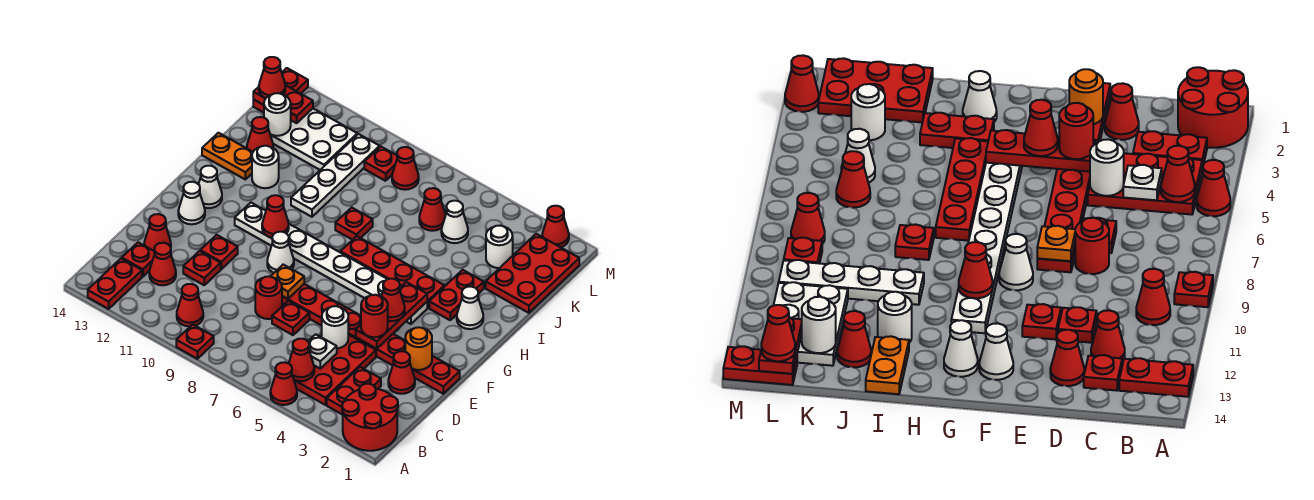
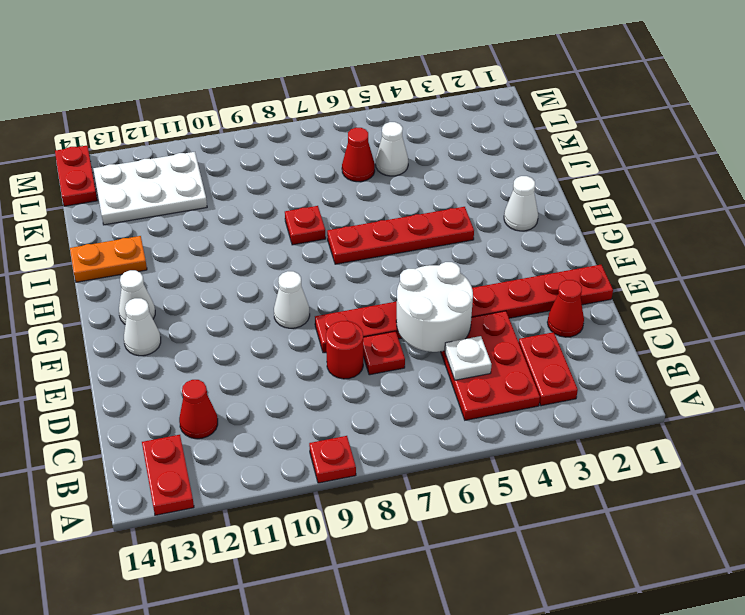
white 2x2 round brick [396,262,473,352] -> white 1x1 round brick [322,306,348,349]
none -> red 2x2 round brick [342,384,398,451]
none -> red 1x1 cone [270,362,297,405]
none -> red 1x1 cone [177,284,203,326]
none -> red 1x1 plate [122,242,155,277]

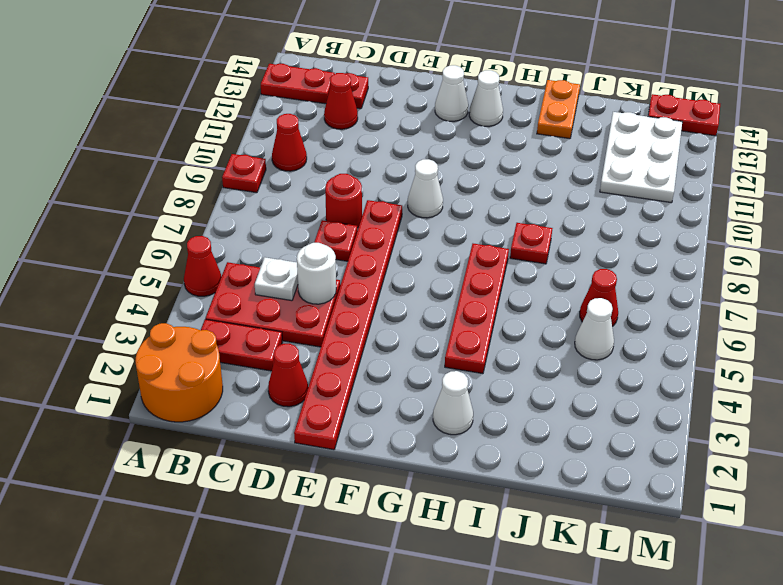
orange 2x2 round brick [135,323,223,422] -> red 2x2 round brick [342,384,398,451]
none -> red 1x1 plate [183,251,221,285]
none -> red 1x1 cone [144,214,171,251]
none -> red 1x1 plate [200,235,238,269]
none -> white 1x8 plate [235,203,427,324]

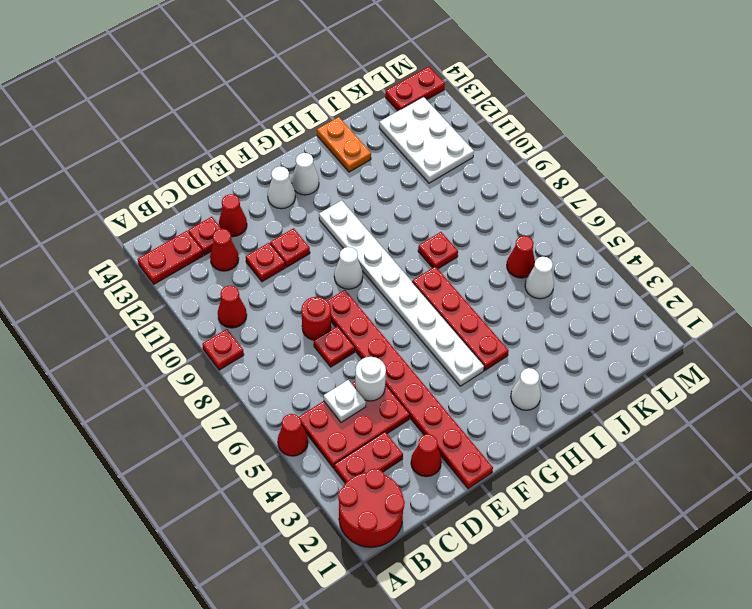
none -> red 1x2 plate [429,270,484,320]
none -> white 1x4 plate [291,134,380,217]
none -> white 1x1 round brick [252,146,279,188]
none -> red 2x3 plate [486,234,579,313]

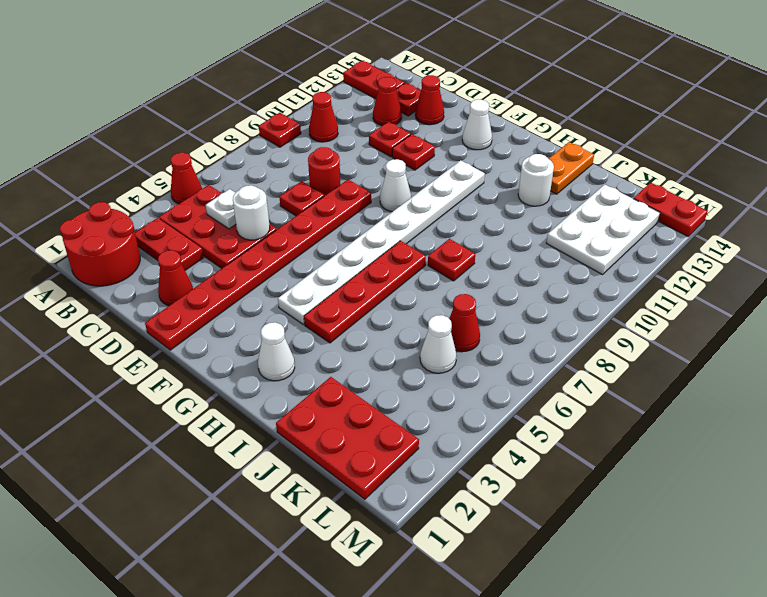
none -> white 1x1 cone [199,166,222,208]
none -> red 1x2 plate [429,270,484,320]
none -> white 1x4 plate [291,134,380,217]
none -> red 1x1 cone [247,117,273,152]

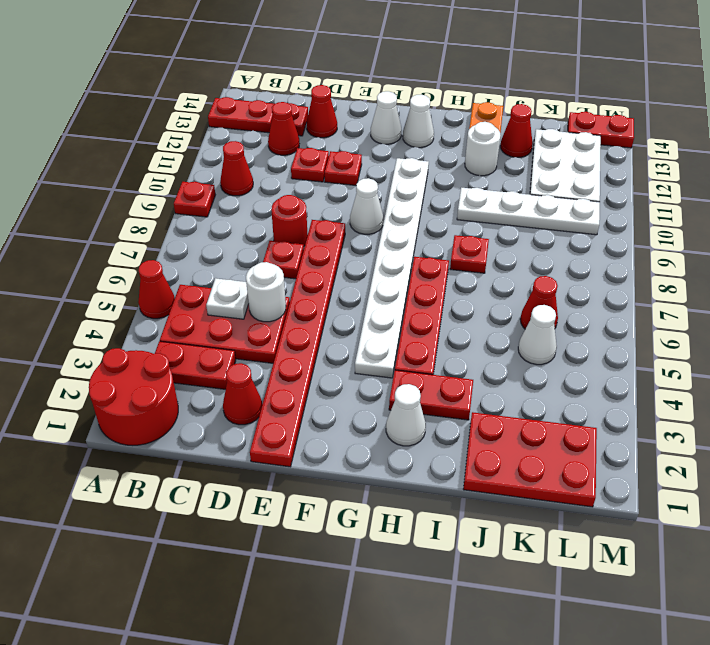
none -> white 1x1 round brick [486,226,513,268]
none -> red 1x1 cone [392,147,419,190]
none -> red 1x1 plate [364,147,397,181]
none -> red 1x1 cone [542,206,569,247]

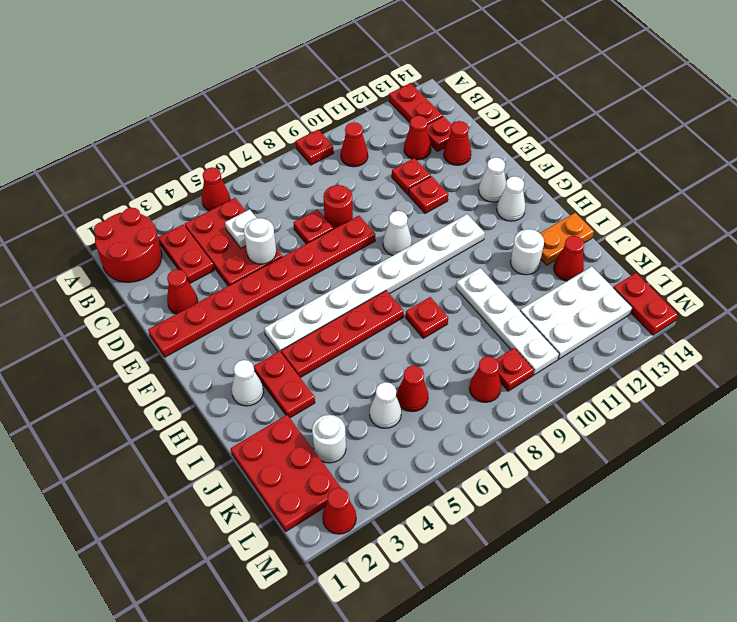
none -> red 1x1 cone [289,339,314,381]
none -> orange 1x1 round brick [405,327,432,370]
none -> red 1x3 plate [356,282,427,349]
none -> orange 1x1 plate [270,265,304,299]

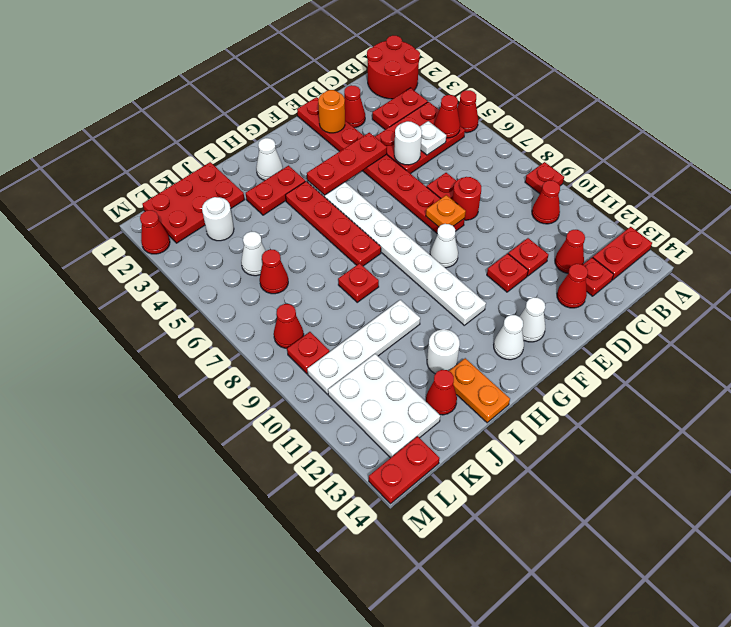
none -> red 1x1 cone [262,195,289,237]
none -> white 1x1 round brick [264,93,291,136]
none -> red 1x2 plate [253,85,313,123]
none -> red 1x1 round brick [361,295,388,337]

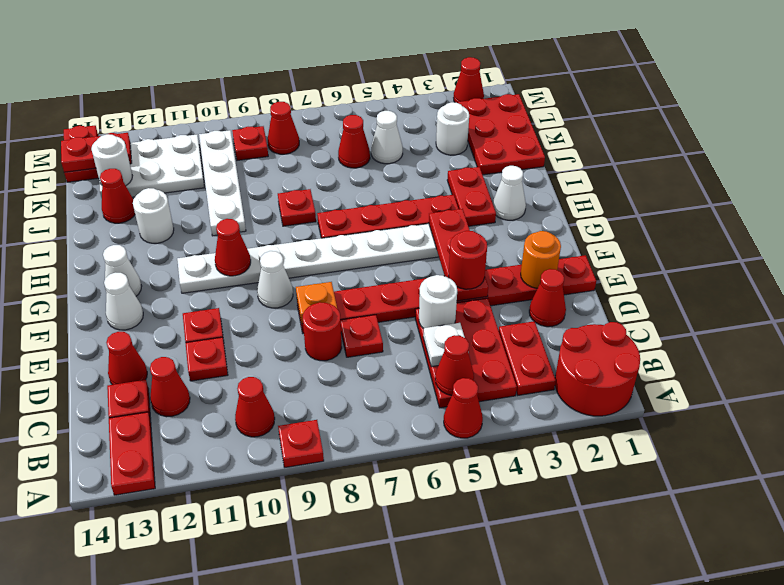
none -> orange 1x2 plate [202,133,253,179]
none -> red 1x1 cone [381,279,405,321]
none -> red 1x1 cone [259,57,285,98]

